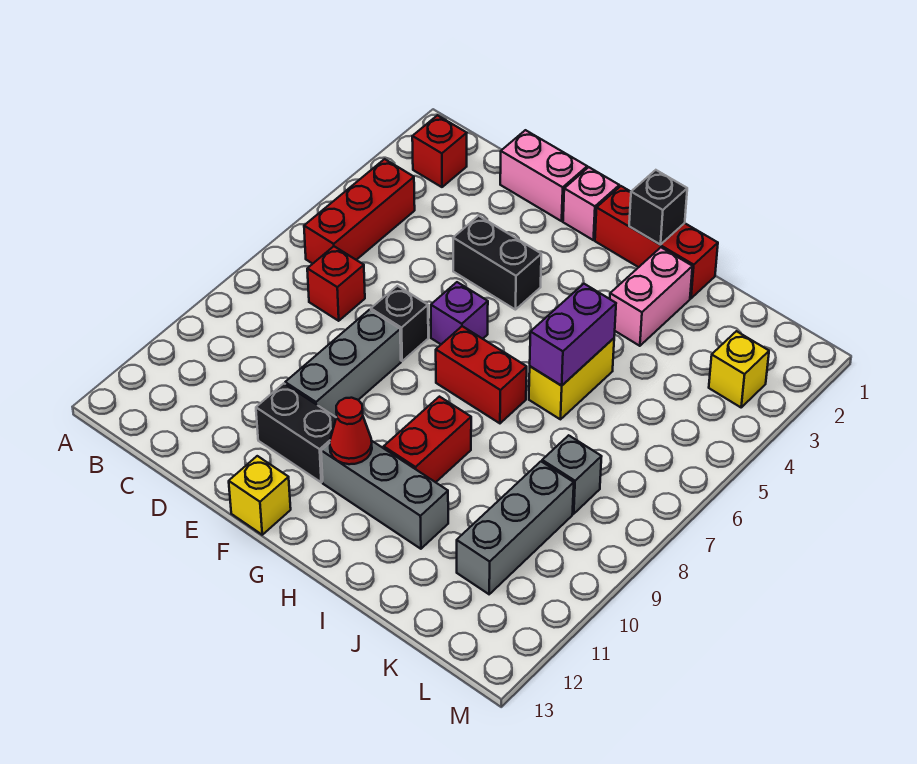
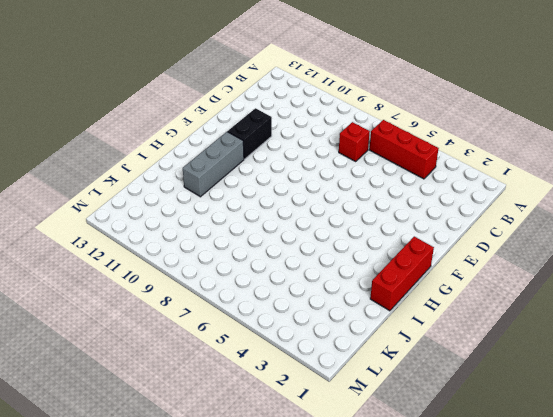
none -> red 1x1 brick [412,115,467,187]
none -> pink 1x2 brick [500,130,587,221]
none -> black 1x2 brick [453,216,541,310]

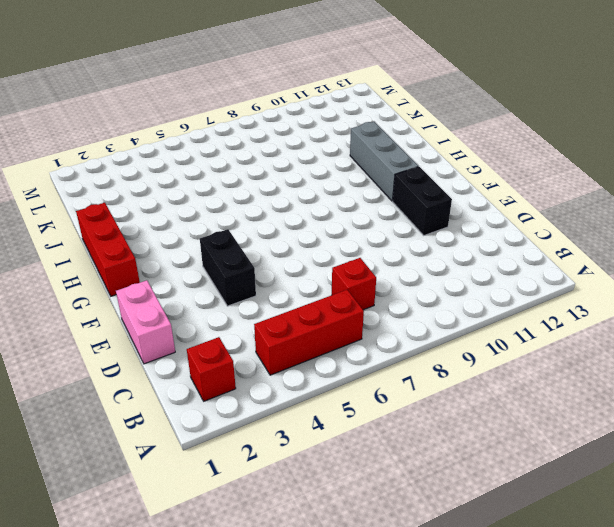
none -> black 1x1 brick [371,286,428,361]
none -> grey 1x3 brick [285,310,401,417]
none -> pink 1x1 brick [563,167,619,240]

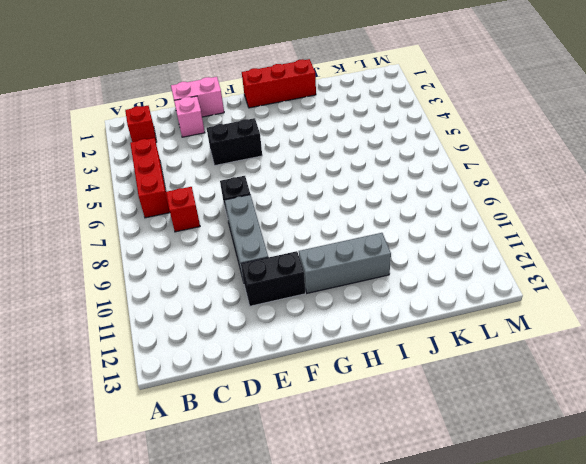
pink 1x1 brick [174,96,205,137] -> pink 1x1 brick moved to [563,167,619,240]
none -> purple 1x1 brick [431,282,488,344]
none -> yellow 1x1 brick [229,456,291,535]
none -> red 1x2 brick [436,326,527,423]

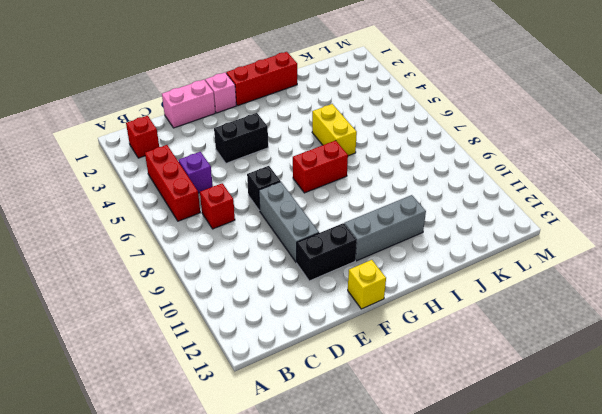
purple 1x1 brick [178,152,213,193] -> purple 1x1 brick moved to [431,282,488,344]
none -> red 1x2 brick [384,397,471,482]
none -> pink 1x2 brick [610,248,693,346]
none -> grey 1x1 brick [542,435,602,514]

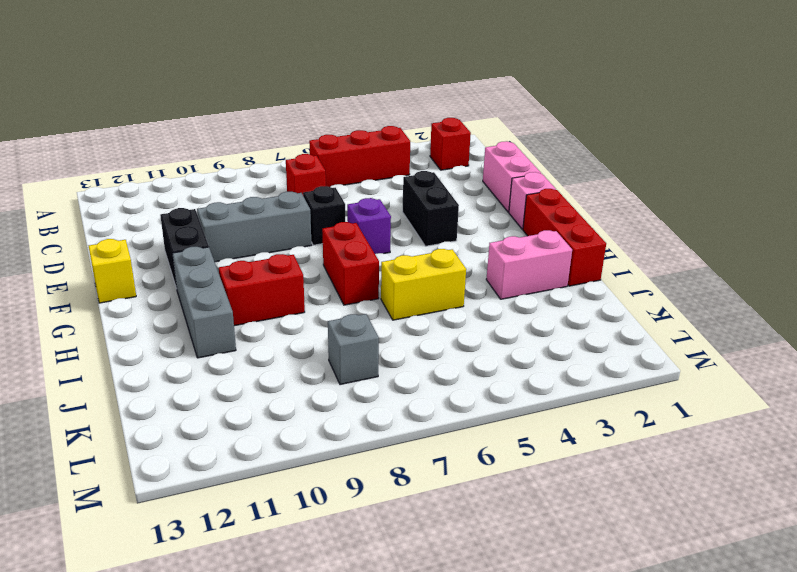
none -> grey 1x3 brick [457,462,574,594]
none -> yellow 1x1 brick [709,331,769,407]
none -> red 1x1 cone [330,398,372,464]

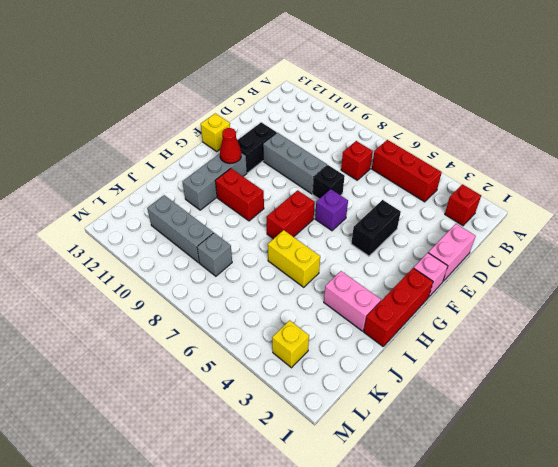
none -> black 1x1 brick [629,170,687,245]
none -> purple 1x2 brick [530,284,616,386]

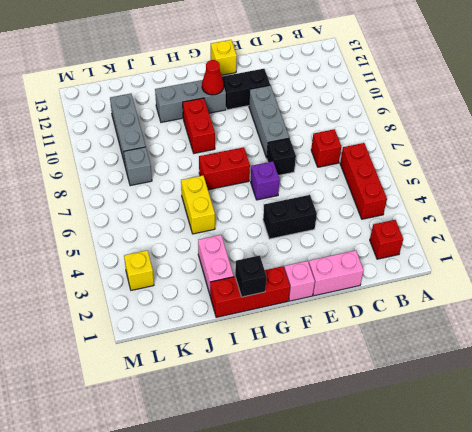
none -> purple 1x2 brick [530,284,616,386]

